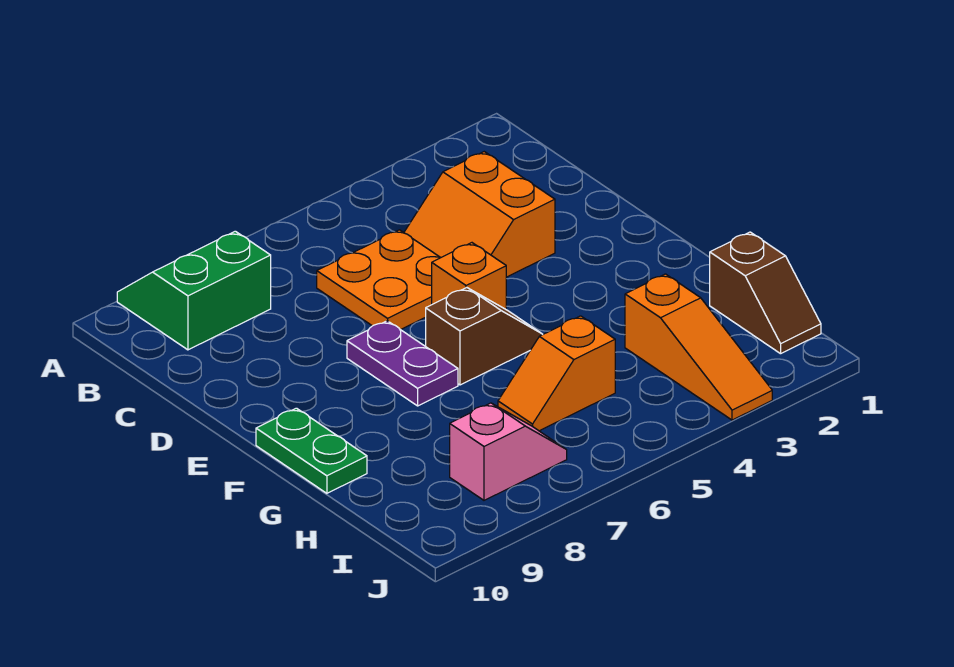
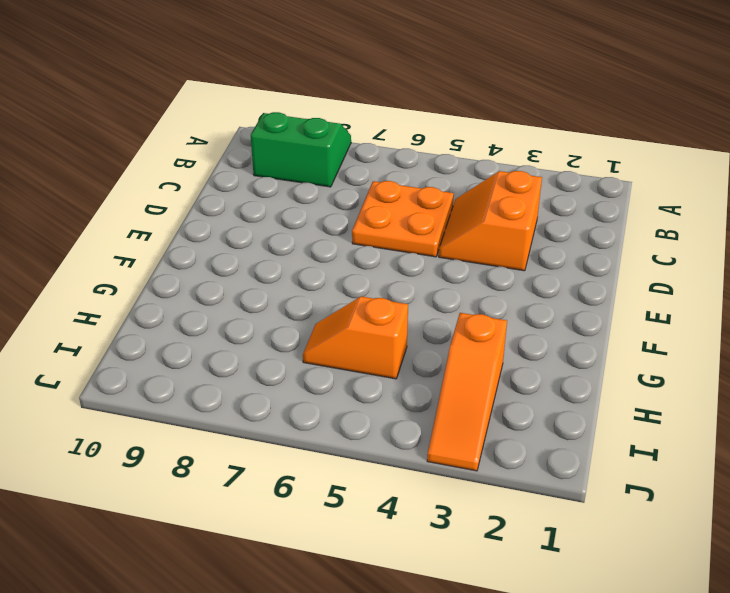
none -> orange 1x1 brick [432,243,506,309]
none -> purple 1x2 plate [347,321,458,406]

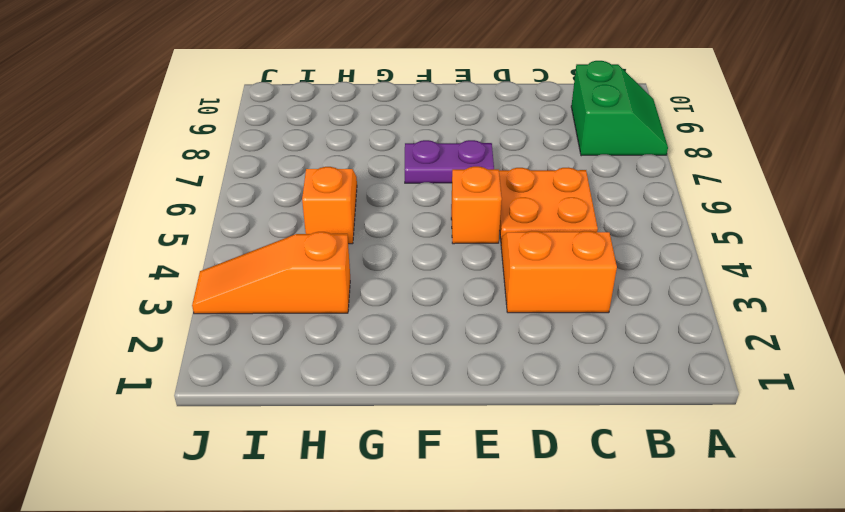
none -> brown 1x2 slope [426,288,543,385]
none -> green 1x2 plate [256,408,367,493]

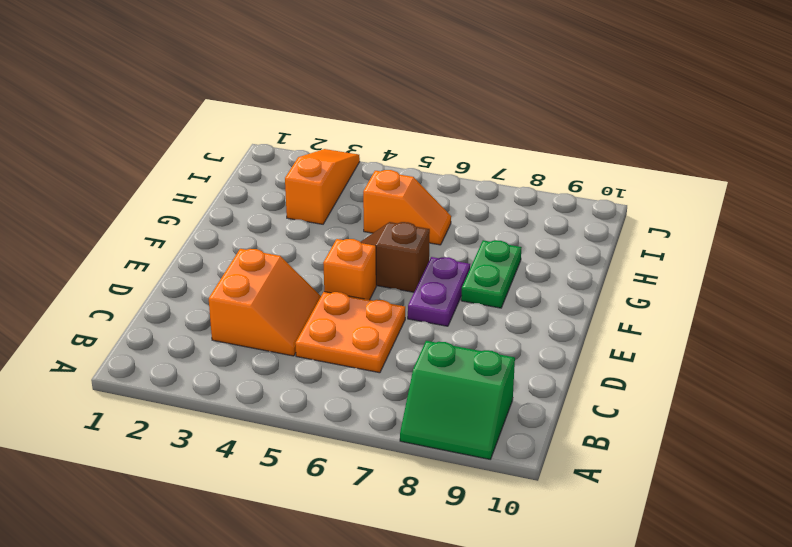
green 1x2 plate [461,240,522,308] -> green 1x2 plate moved to [256,408,367,493]
none -> brown 1x2 slope [710,232,821,354]
none -> pink 1x2 slope [450,403,567,500]

